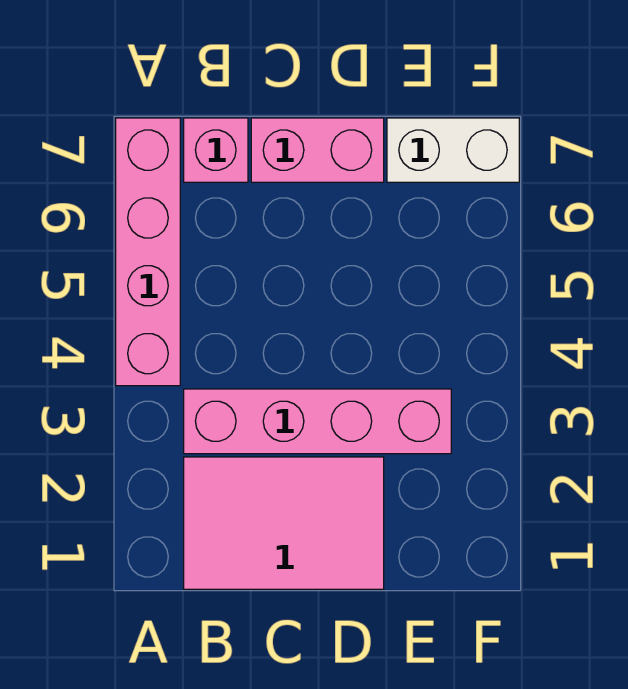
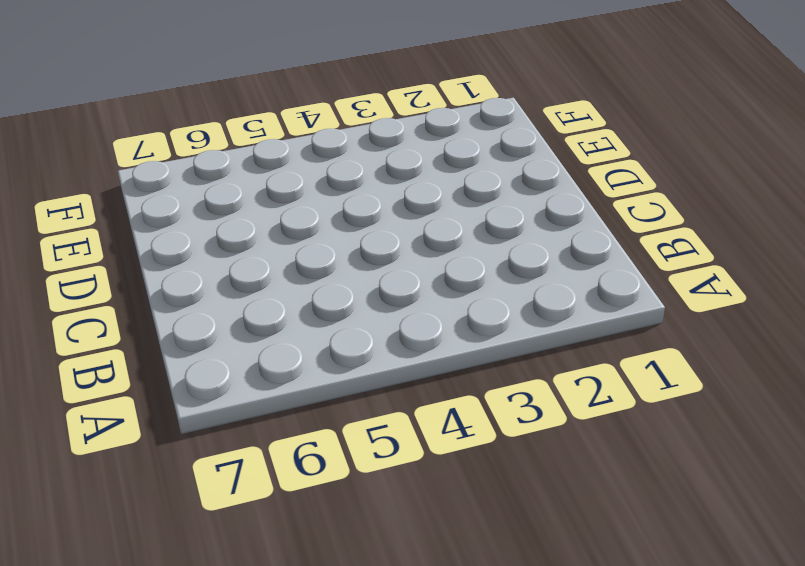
none -> pink 1x4 brick [116,118,180,386]
none -> pink 2x3 tile [184,457,384,589]

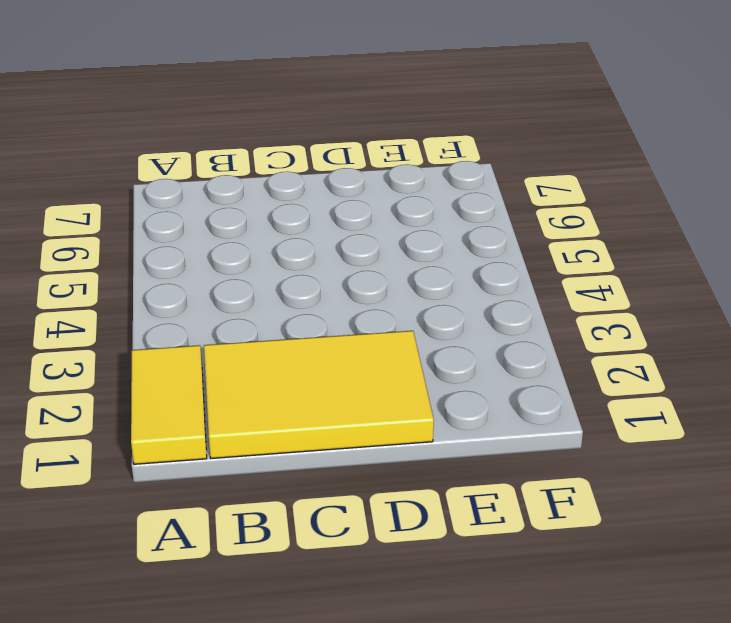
yellow 1x2 tile [131,345,207,464] -> none
yellow 2x3 tile [204,331,434,459] -> pink 2x3 tile [184,457,384,589]
none -> pink 1x4 brick [116,118,180,386]
none -> pink 1x4 brick [184,389,451,454]

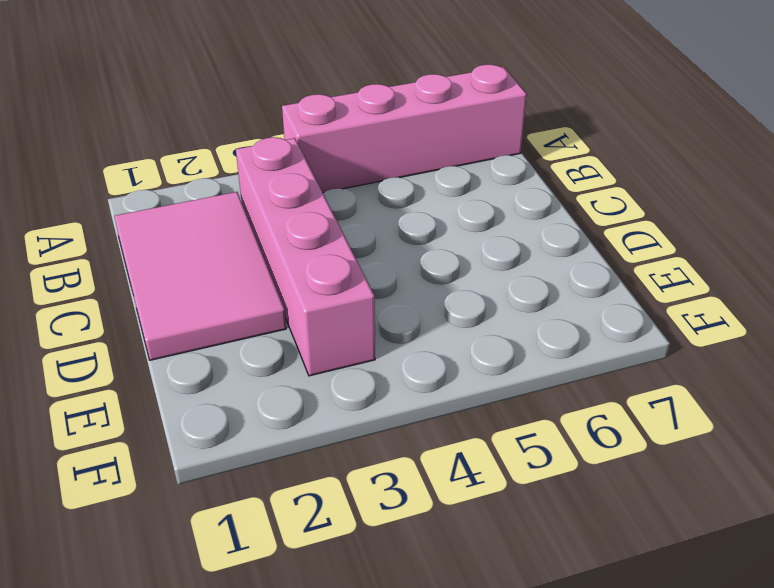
none -> pink 1x1 brick [184,118,248,182]
none -> pink 1x2 brick [251,118,384,182]

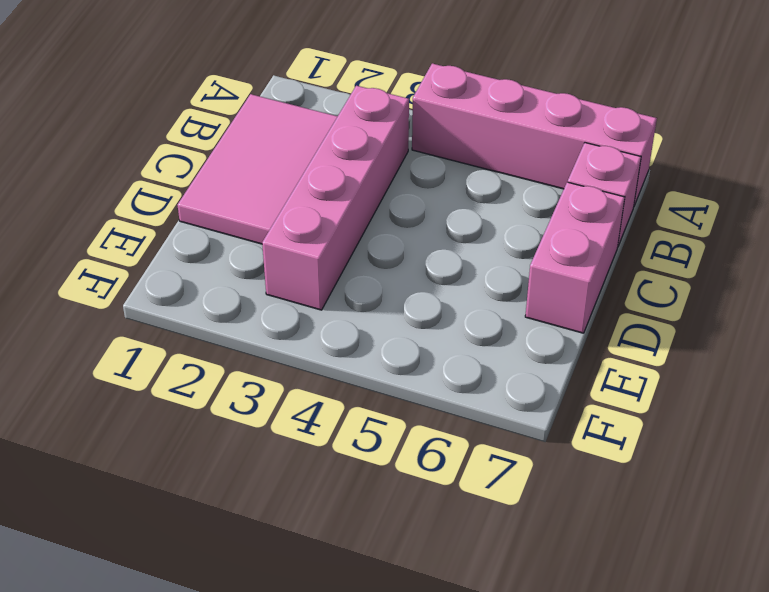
none -> white 1x2 brick [387,118,519,182]

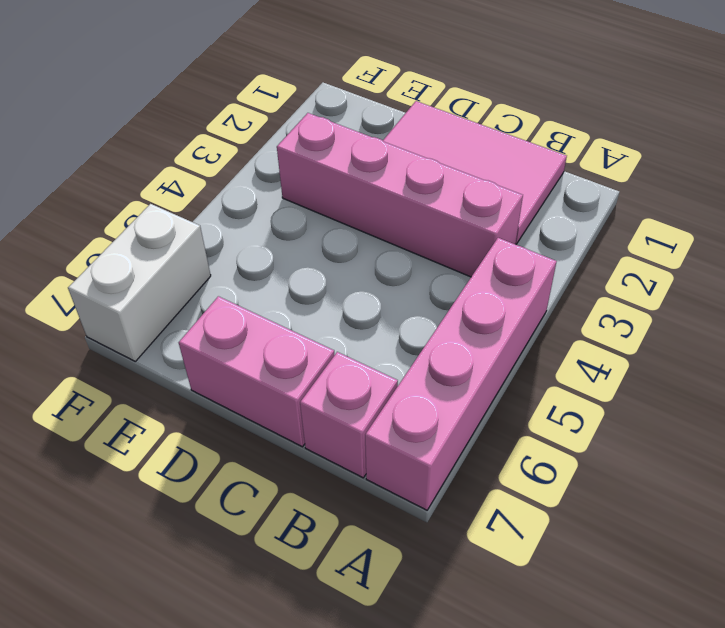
white 1x2 brick [68,204,211,361] -> white 1x2 brick turned to [387,118,519,182]

